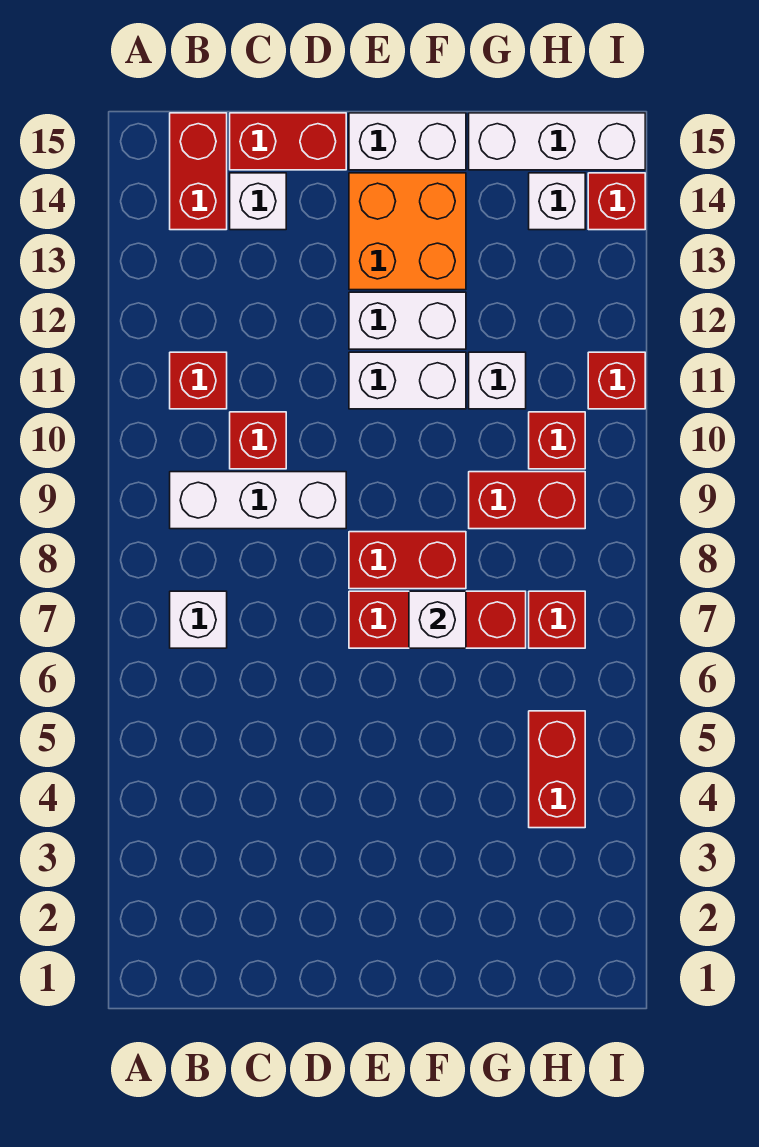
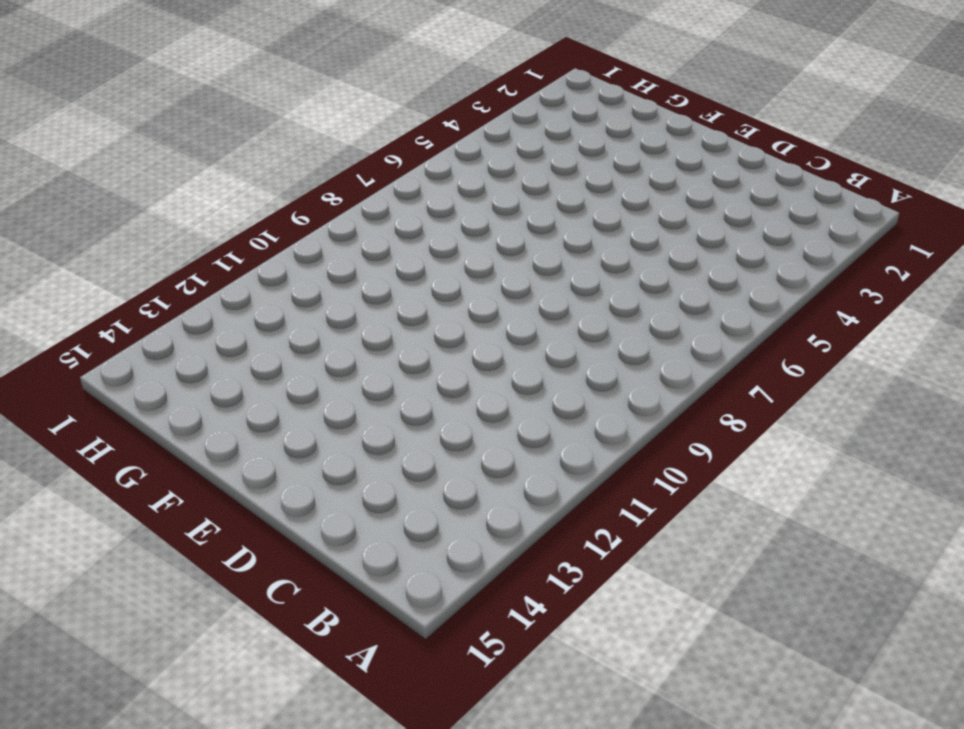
none -> white 1x1 brick [170,591,227,648]
none -> white 1x3 brick [170,472,346,529]
none -> red 1x1 brick [170,352,227,409]

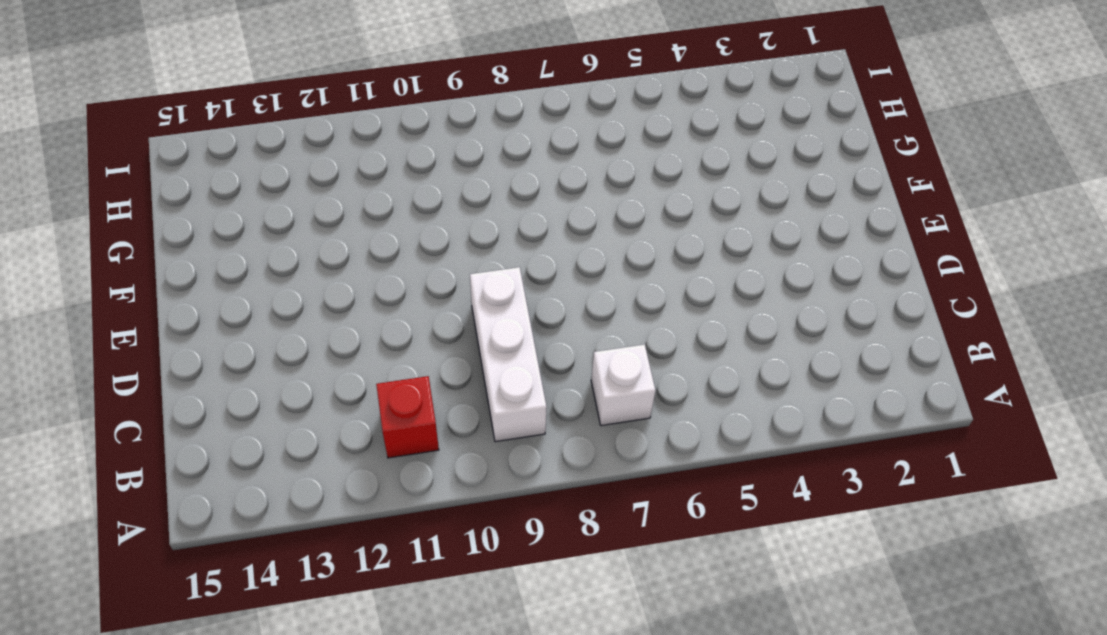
none -> red 1x2 brick [170,113,227,230]
none -> red 1x1 brick [230,412,286,469]
none -> white 1x1 brick [230,173,286,230]

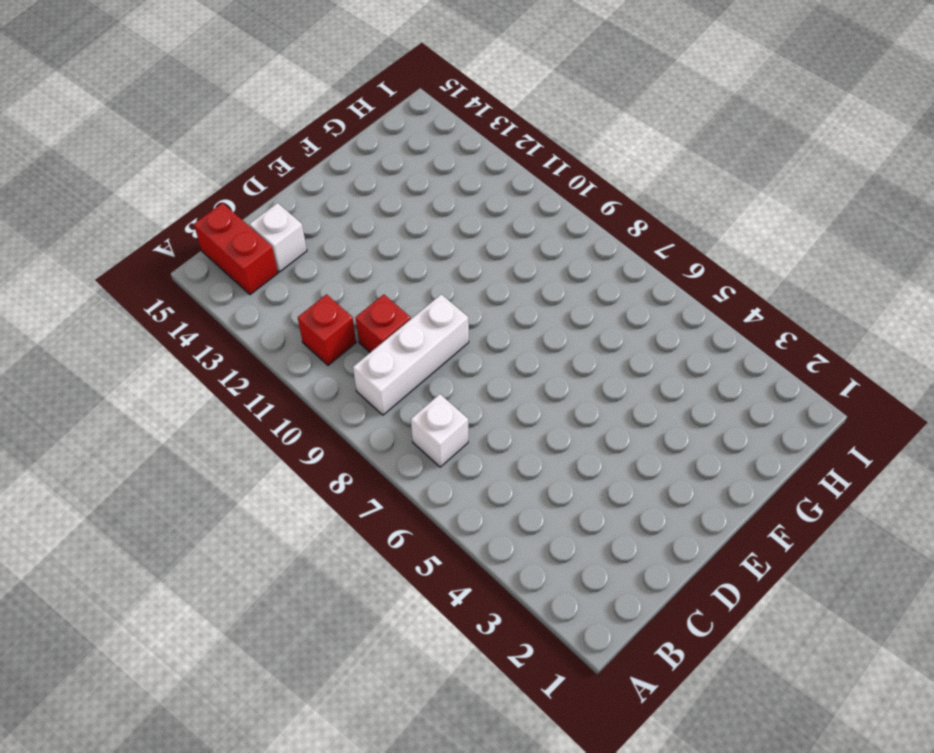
none -> red 1x2 brick [230,113,346,170]
none -> red 1x3 brick [349,591,526,648]
none -> red 1x2 brick [349,532,466,589]

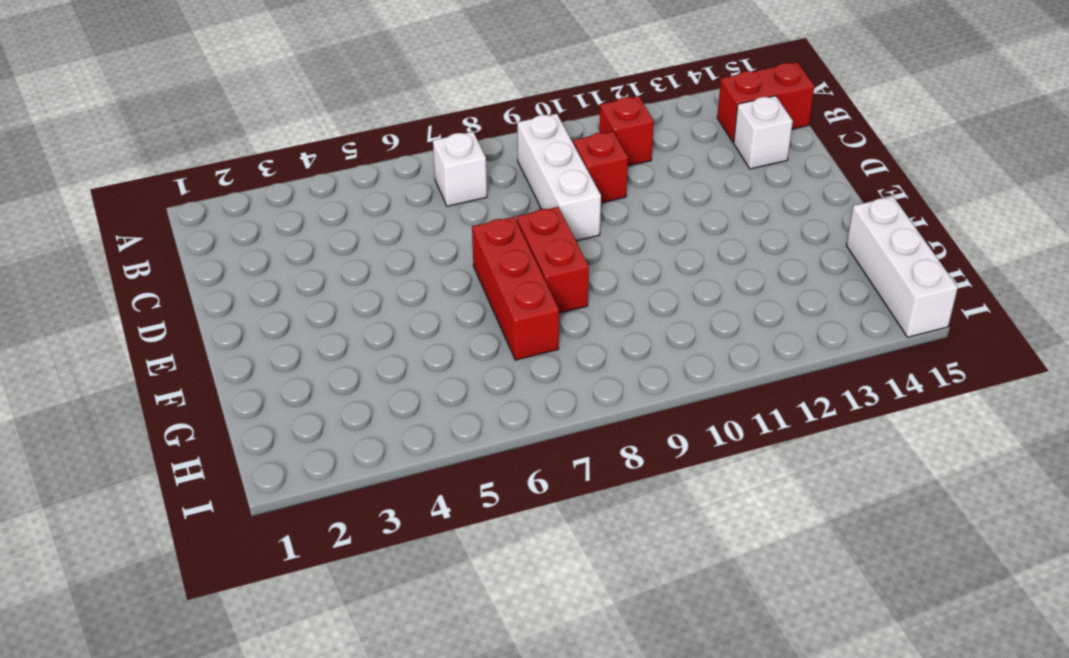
none -> red 1x2 brick [230,113,346,170]
none -> white 1x2 brick [349,352,466,409]
none -> white 1x2 brick [349,292,466,349]

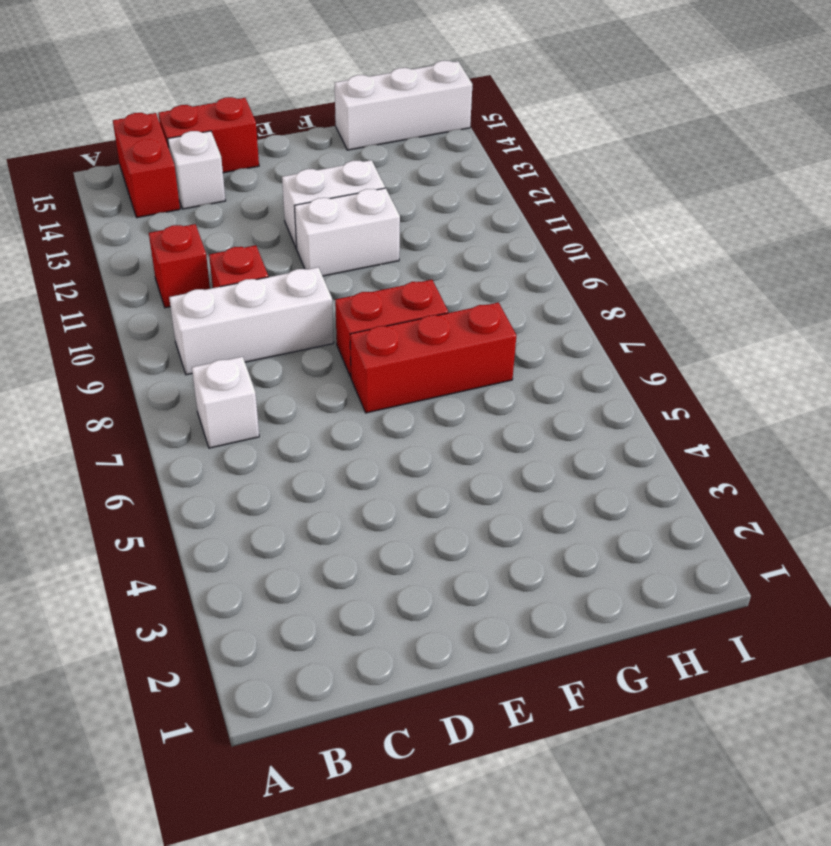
none -> orange 2x2 brick [349,173,466,290]
none -> white 1x2 brick [349,113,466,170]
none -> red 1x2 brick [469,472,585,529]

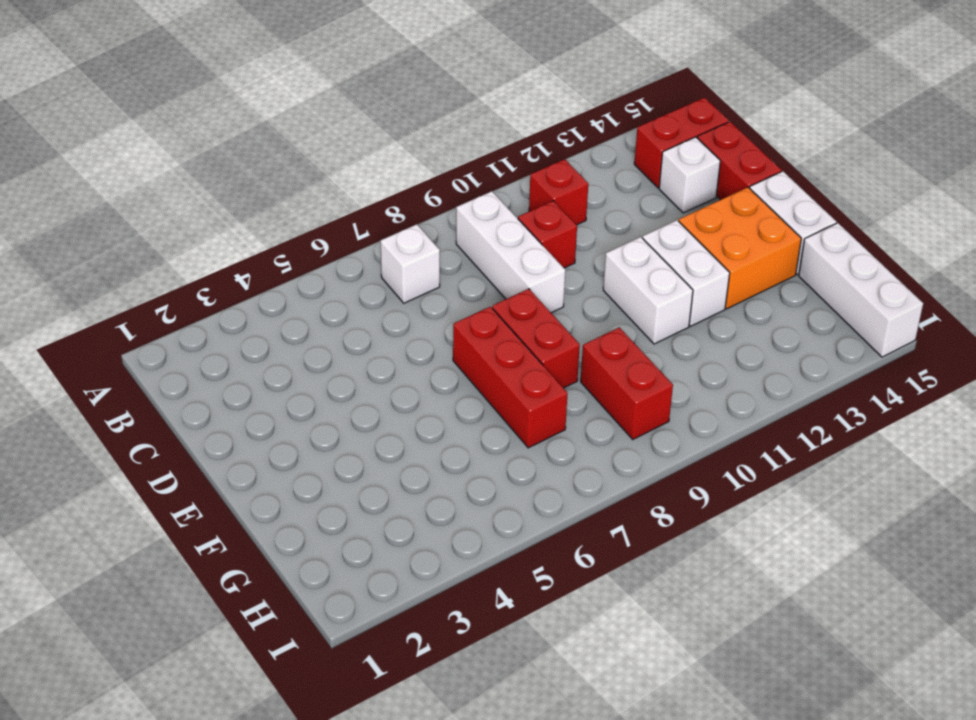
none -> white 1x1 brick [469,352,526,409]
none -> red 1x2 brick [529,711,585,828]
none -> red 1x1 brick [529,591,585,648]

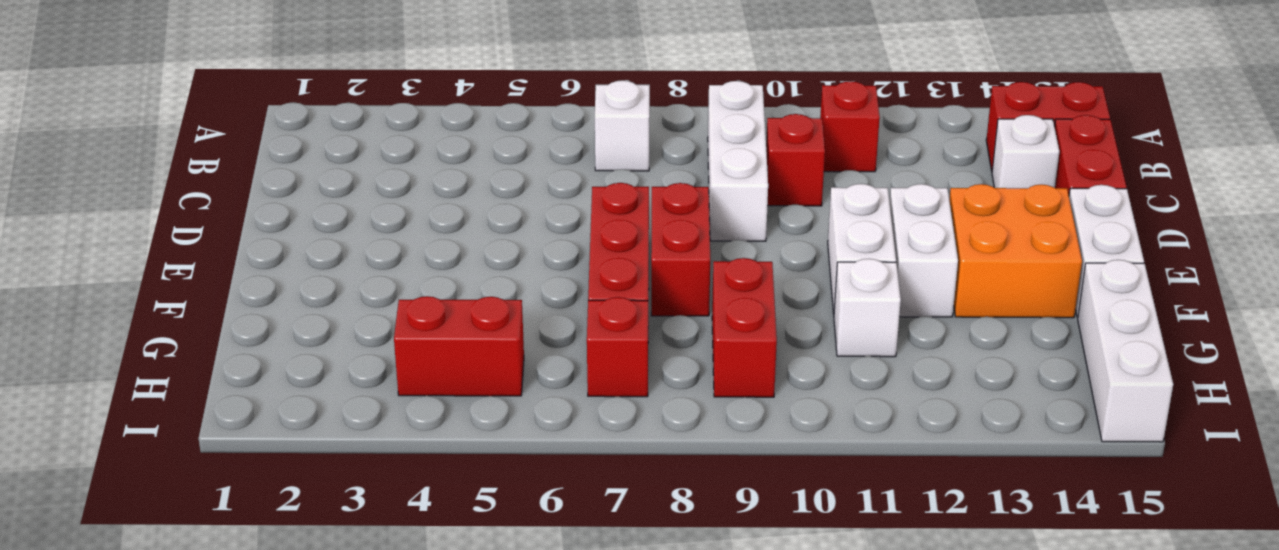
none -> red 1x1 brick [529,412,585,469]
none -> white 1x1 brick [529,173,585,230]
none -> red 1x1 brick [588,352,645,409]

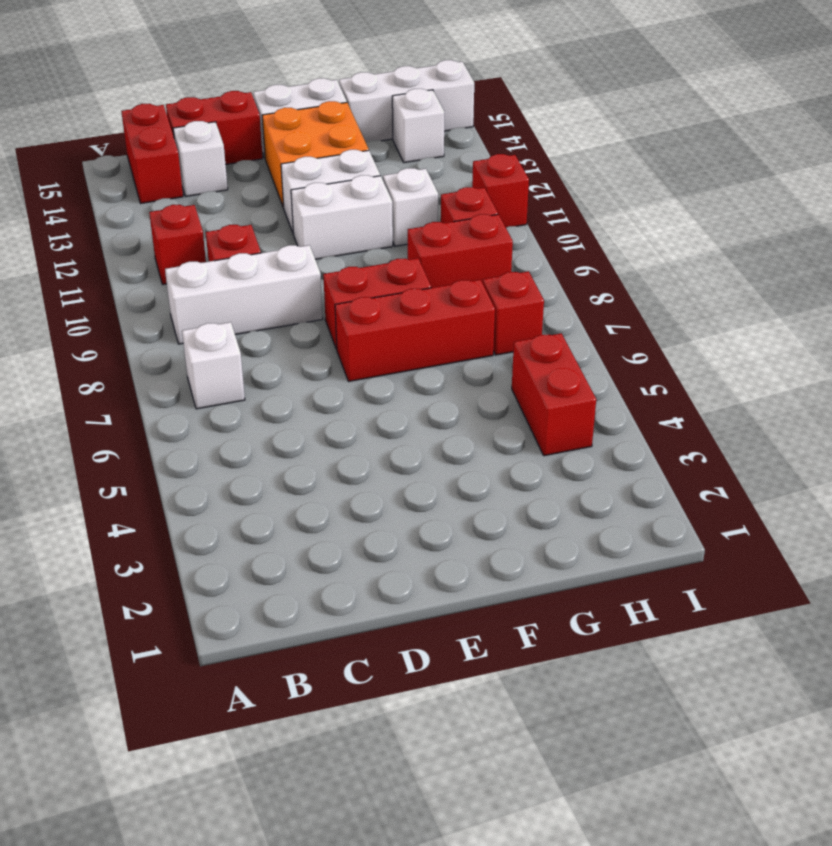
none -> red 1x1 brick [588,173,645,230]
none -> white 1x1 brick [409,591,466,648]

